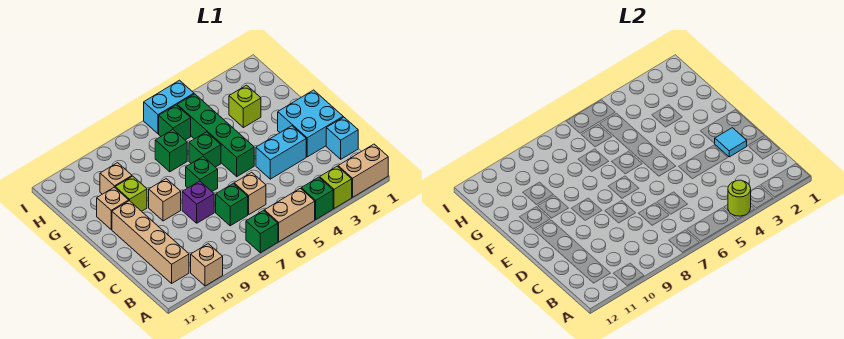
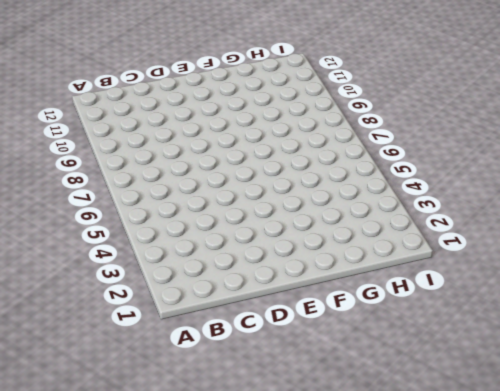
none -> tan 1x2 brick [338,144,388,197]
none -> lime 1x1 brick [320,166,352,208]
none -> green 1x1 brick [301,177,333,219]

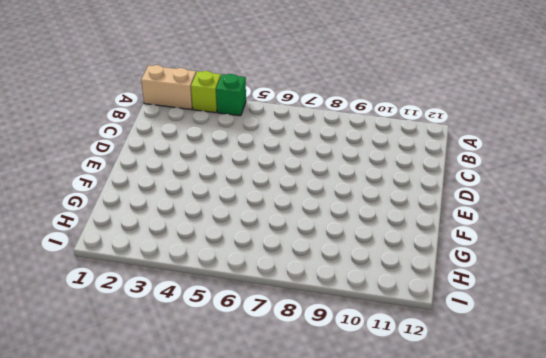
none -> tan 1x2 brick [264,188,315,242]
none -> green 1x1 brick [246,211,278,253]
none -> tan 1x1 brick [191,244,223,286]

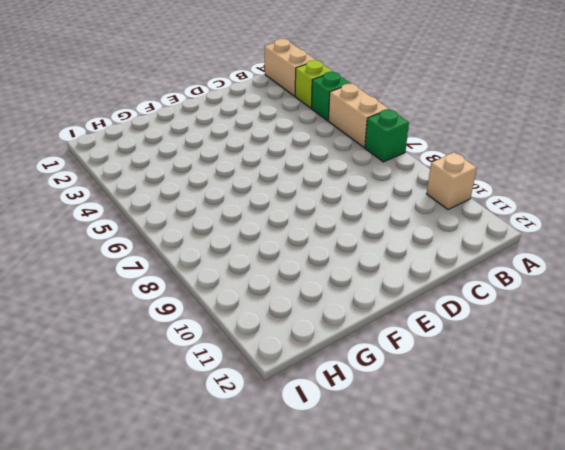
none -> tan 1x4 brick [112,201,189,283]
none -> cyan 1x1 brick [326,117,358,159]
none -> tan 1x1 brick [234,172,266,215]

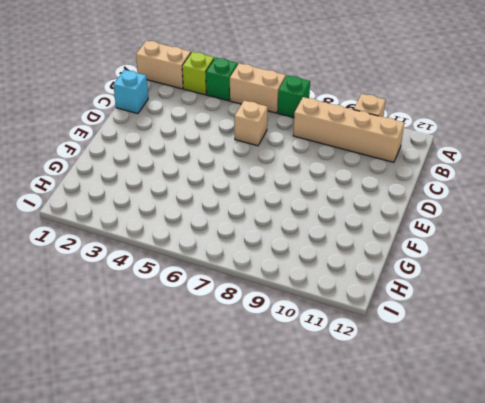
tan 1x4 brick [293,97,404,162] -> tan 1x4 brick turned to [112,201,189,283]
none -> green 1x1 brick [216,183,248,226]
none -> cyan 2x2 brick [278,90,343,157]
none -> cyan 1x2 brick [256,126,306,179]

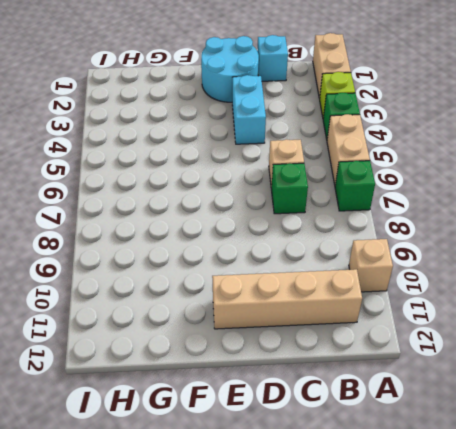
cyan 2x2 round brick [201,36,259,102] -> cyan 2x2 brick [278,90,343,157]
none -> purple 1x1 brick [182,181,214,223]
none -> green 1x4 brick [177,94,254,177]
none -> green 1x1 brick [186,157,218,191]

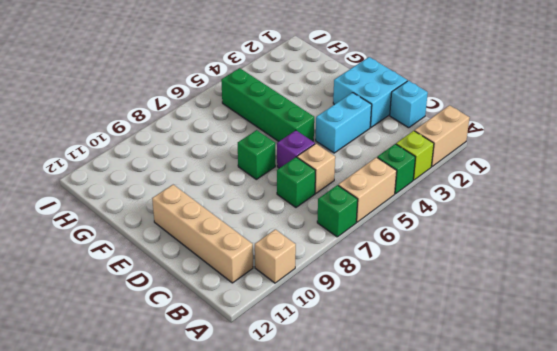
purple 1x1 brick [277,130,315,168] -> purple 1x1 brick moved to [182,181,214,223]
none -> tan 1x1 brick [149,179,181,221]
none -> green 1x1 brick [189,132,221,167]
none -> lime 1x1 brick [115,176,147,211]

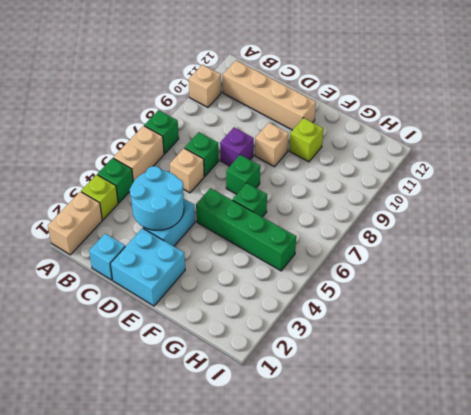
cyan 2x2 round brick [130,166,184,230] -> none
none -> tan 1x1 brick [97,187,129,229]
none -> lime 1x1 brick [229,85,261,128]
none -> green 1x1 brick [155,130,187,172]

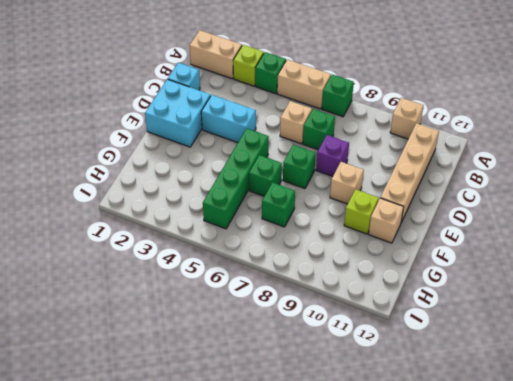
none -> lime 1x1 brick [229,85,261,128]
none -> tan 1x1 brick [100,163,132,194]
none -> green 1x1 brick [159,105,191,140]

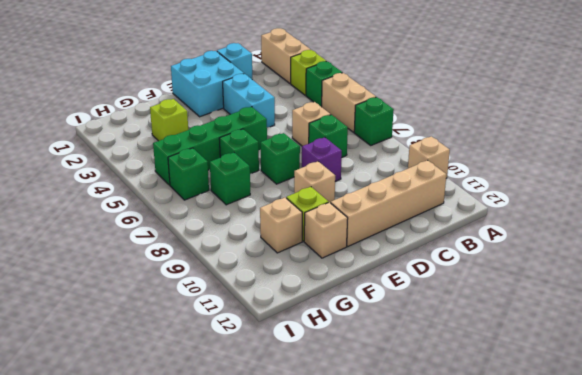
none -> cyan 1x2 brick [144,80,194,134]
none -> lime 1x1 round brick [728,180,751,216]
none -> cyan 1x1 tile [714,128,747,157]

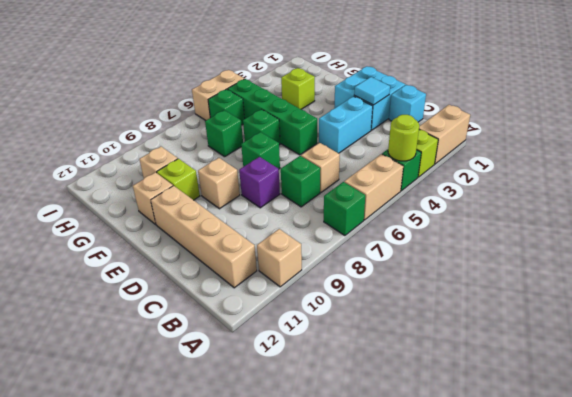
tan 1x2 brick [192,70,244,121] -> cyan 1x2 brick [144,80,194,134]

